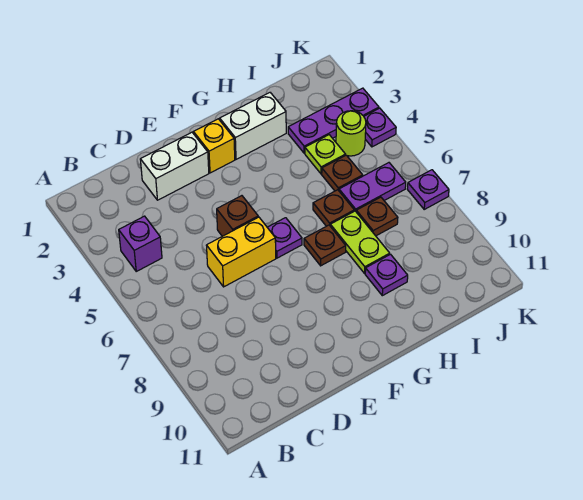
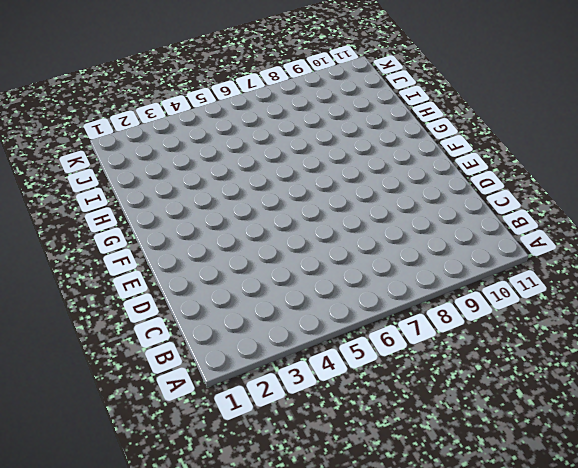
none -> purple 1x1 brick [119,216,162,271]
none -> white 1x2 brick [140,132,209,200]
none -> yellow 1x2 brick [206,217,276,287]

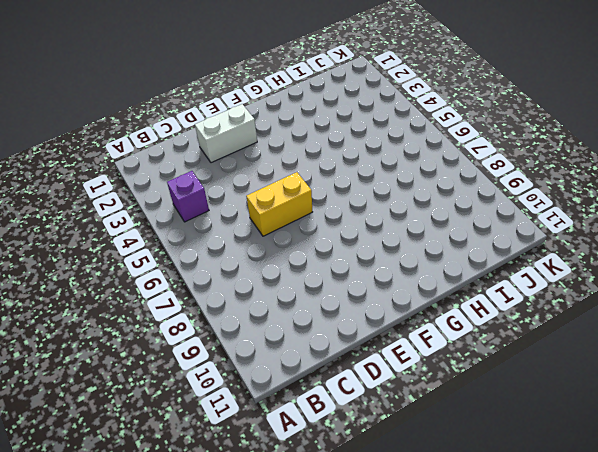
none -> brown 1x1 brick [217,196,258,236]
none -> yellow 1x1 brick [194,119,235,173]
none -> purple 1x1 plate [267,218,302,258]

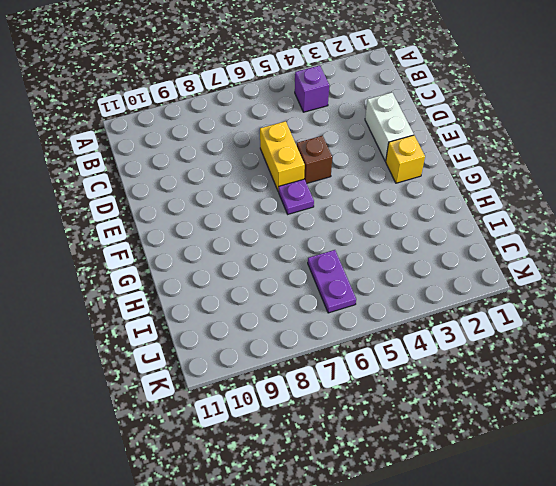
none -> white 1x2 brick [220,93,286,159]
none -> brown 1x1 plate [304,225,346,266]
none -> brown 1x1 plate [313,190,354,226]

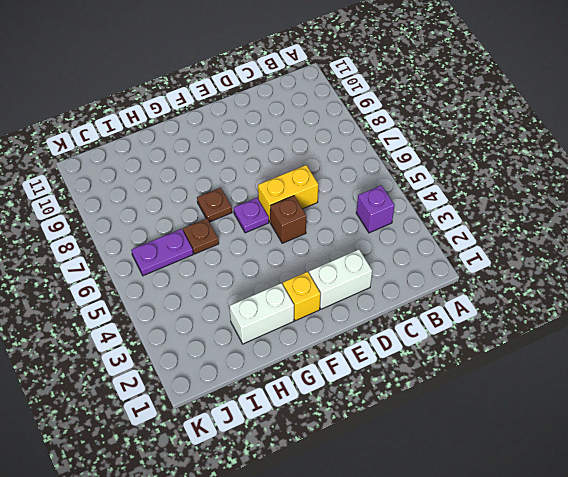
none -> lime 1x2 plate [330,211,390,273]
none -> purple 1x1 plate [365,254,408,296]
none -> purple 1x3 plate [288,88,379,153]

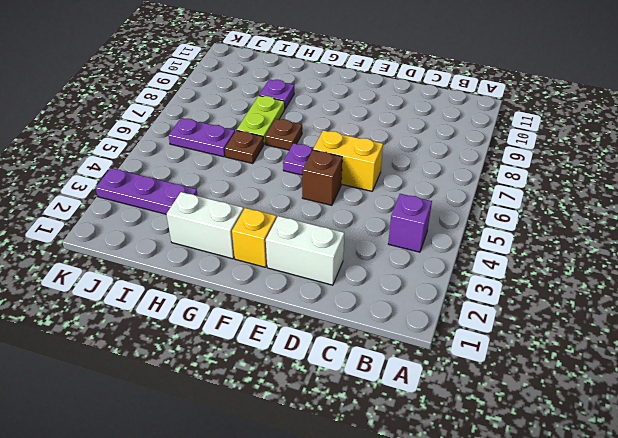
none -> lime 1x1 plate [305,135,345,174]
none -> brown 1x1 plate [322,155,363,191]
none -> brown 1x1 plate [356,197,398,236]

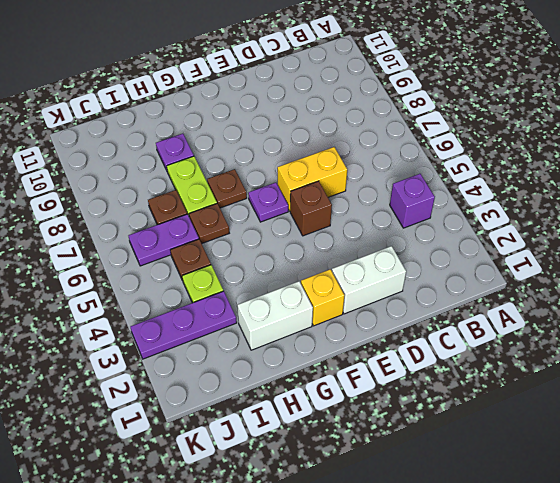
none -> lime 1x1 round brick [336,111,366,156]
none -> purple 1x1 plate [364,108,396,147]
none -> purple 1x1 plate [407,170,449,209]

